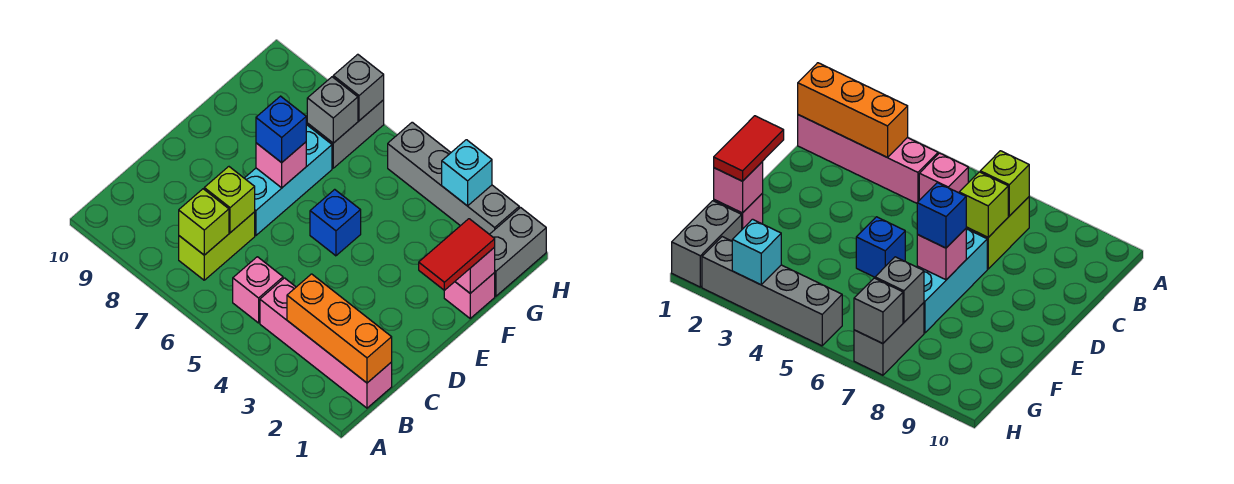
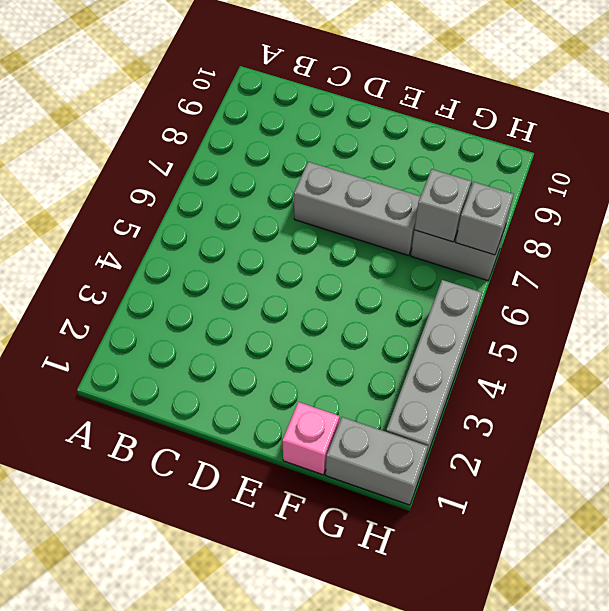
grey 1x3 brick [294,162,421,256] -> cyan 1x3 brick [245,125,332,235]
none -> pink 1x4 brick [260,278,392,408]
none -> pink 1x1 brick [233,257,283,323]
none -> lime 1x2 brick [179,212,255,280]

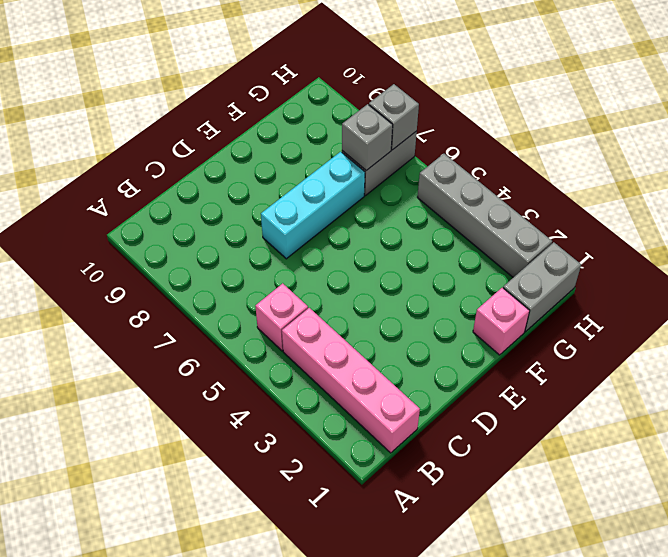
none -> lime 1x2 brick [179,212,255,280]
none -> blue 1x1 brick [310,189,361,256]
none -> orange 1x3 brick [287,274,392,383]

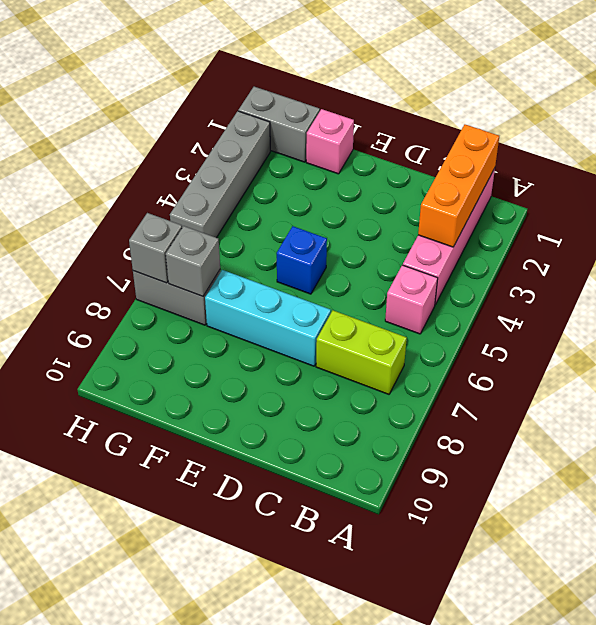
none -> lime 1x1 brick [179,189,229,255]
none -> lime 1x1 brick [204,167,255,233]
none -> pink 1x1 brick [256,142,306,188]

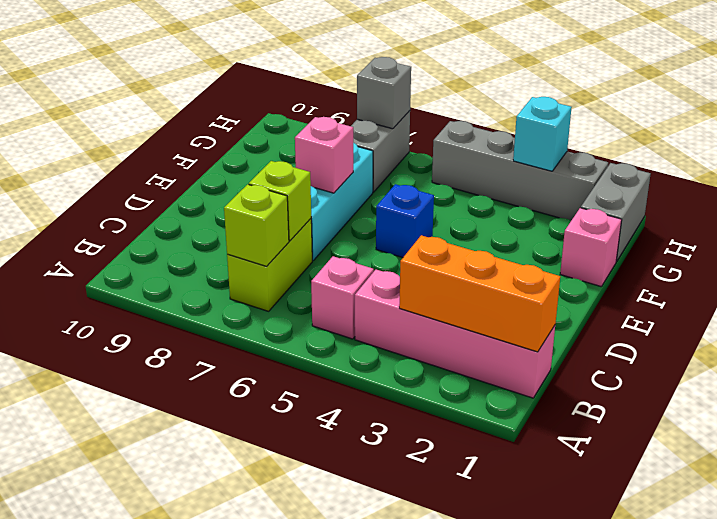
none -> pink 1x1 brick [455,247,495,293]
none -> grey 1x1 brick [307,77,358,143]
none -> red 1x2 tile [419,219,495,291]

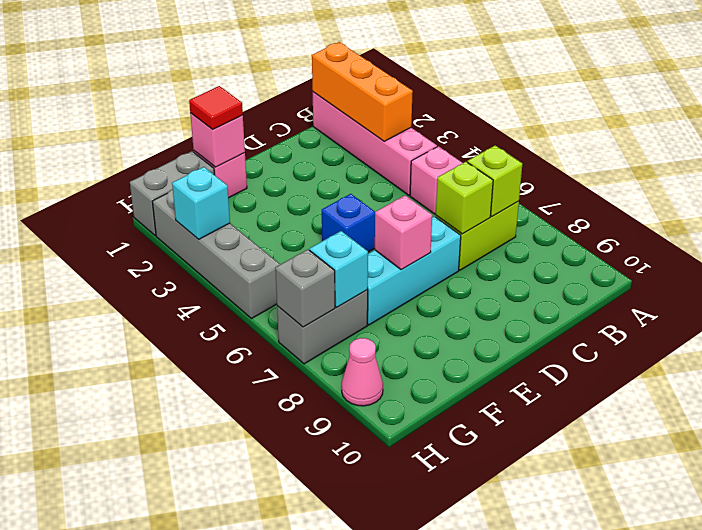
red 1x1 tile [189,86,243,130] -> red 1x2 tile [419,219,495,291]
cyan 1x1 brick [310,231,368,307] -> grey 1x1 brick [307,77,358,143]
pink 1x1 cone [342,338,383,406] -> none
none -> blue 1x1 brick [256,96,306,163]

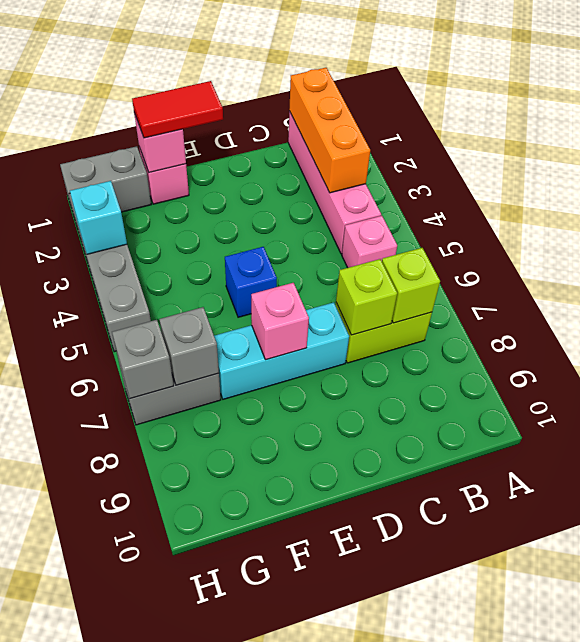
none -> blue 1x1 brick [256,96,306,163]

